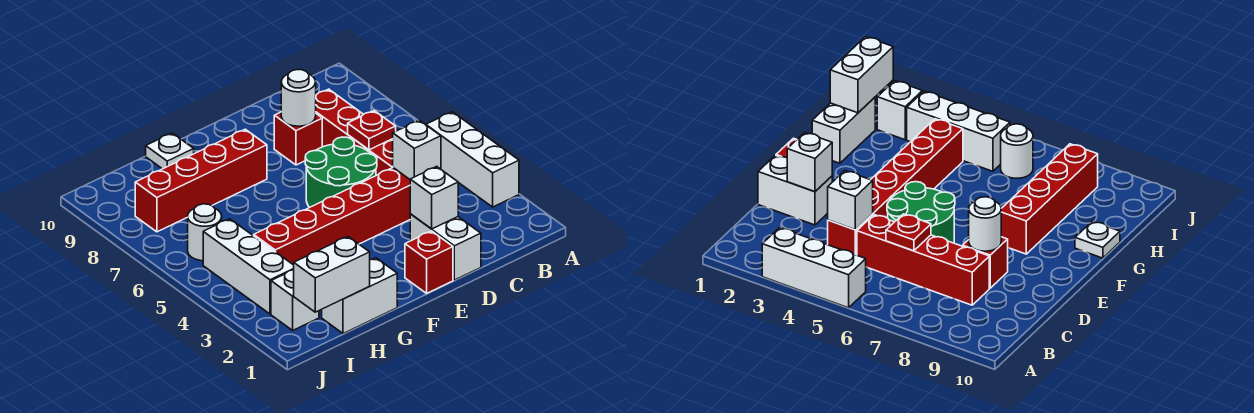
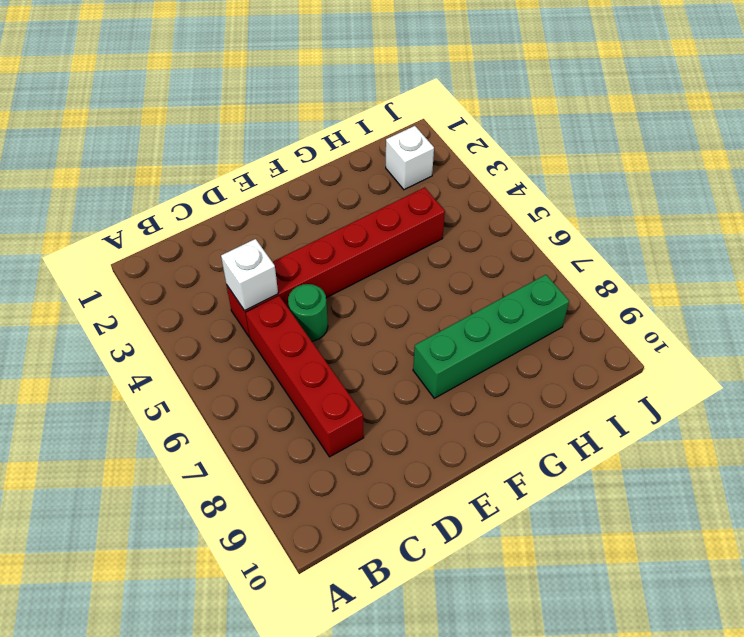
green 1x1 round brick [288,284,328,341] -> green 2x2 round brick [305,137,377,207]
green 1x4 brick [413,275,569,398] -> red 1x4 brick [135,129,267,232]
none -> white 1x3 brick [426,112,519,207]
none -> white 1x2 brick [410,214,481,280]
none -> red 1x1 brick [274,112,322,165]

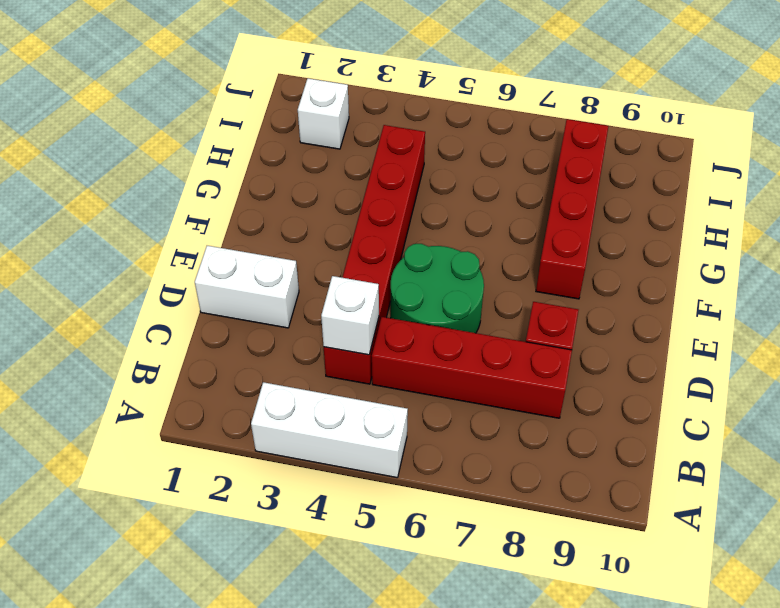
none -> red 1x1 brick [405,231,453,293]
none -> white 1x2 brick [322,258,397,334]
none -> white 1x1 plate [146,133,194,169]

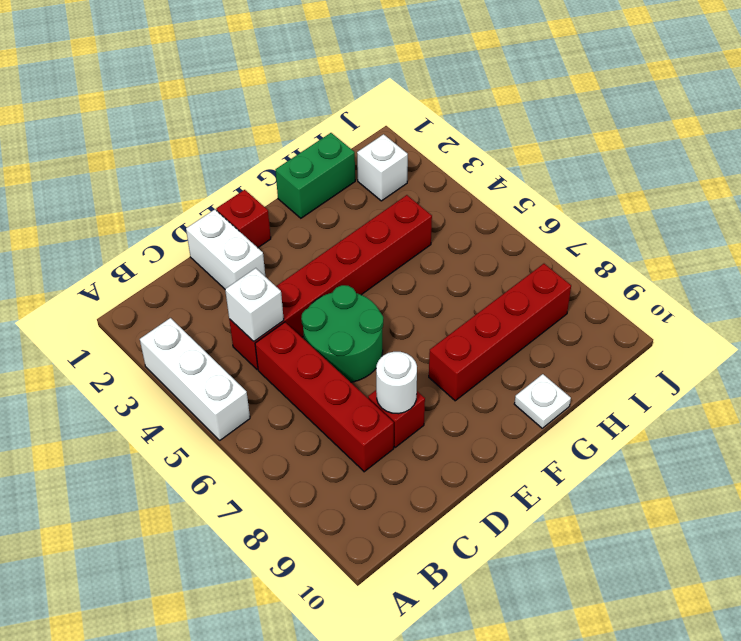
green 1x2 brick [276,133,355,218] -> white 1x2 brick [322,258,397,334]
none -> white 1x3 brick [203,219,294,314]
none -> white 1x1 round brick [188,204,222,261]
none -> red 1x1 plate [348,111,396,150]

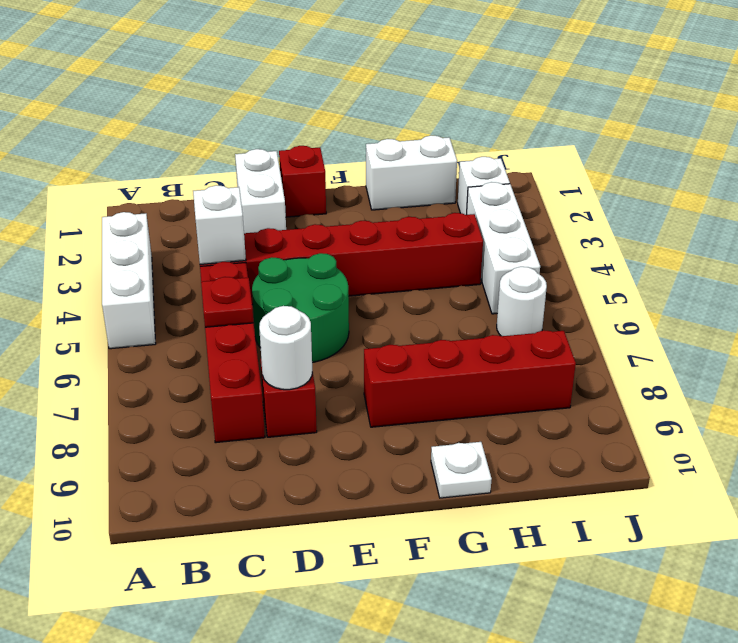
none -> white 1x1 brick [410,166,458,229]
none -> white 1x2 brick [294,237,370,312]

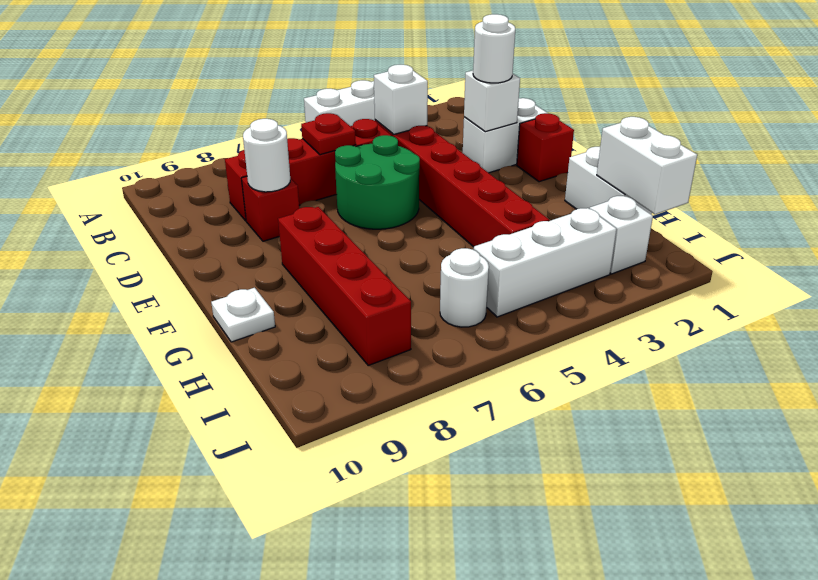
white 1x1 round brick [473,14,515,83] -> none

